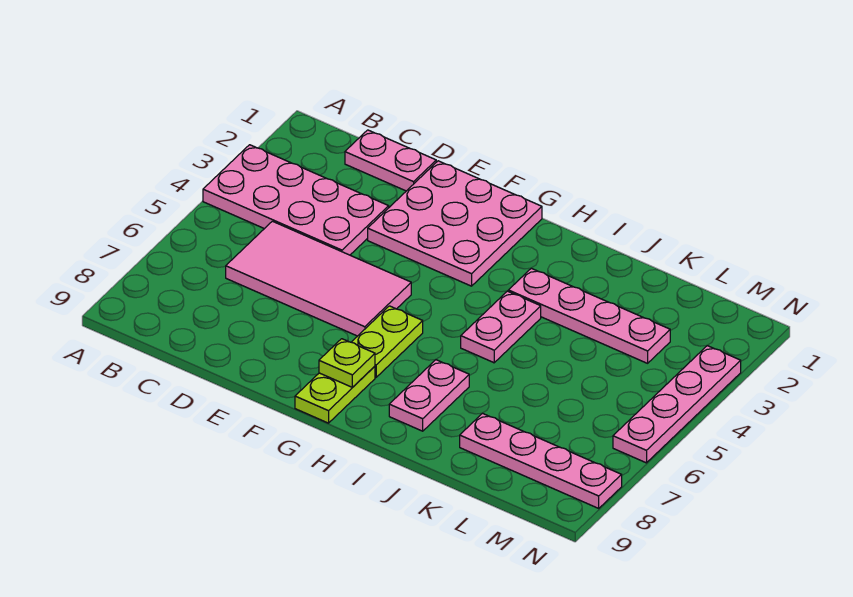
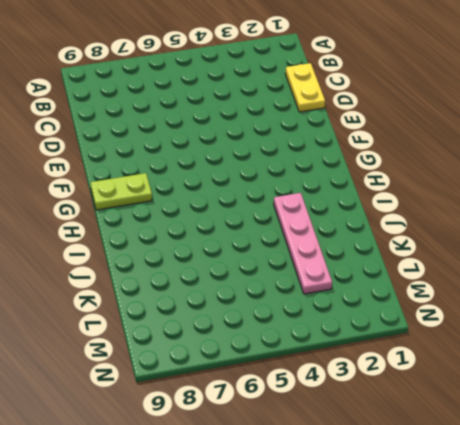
yellow 1x2 plate [285,63,325,112] -> pink 1x2 plate [345,130,436,191]
none -> pink 2x4 plate [203,145,389,255]
none -> pink 2x4 tile [226,221,411,336]
none -> pink 3x3 plate [368,161,542,286]

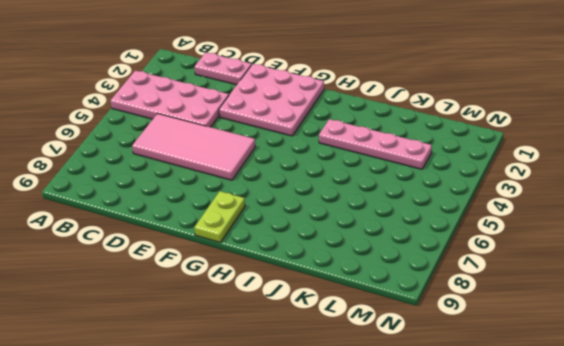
none -> lime 1x2 plate [352,306,423,377]
none -> pink 1x2 plate [461,291,541,363]
none -> pink 1x2 plate [389,360,469,431]

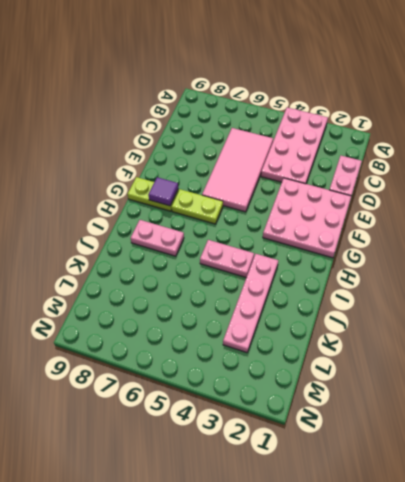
purple 1x1 tile [148,177,178,206] -> lime 1x1 plate [319,339,375,387]
none -> pink 1x4 plate [460,414,622,508]
none -> pink 1x4 plate [613,346,741,463]

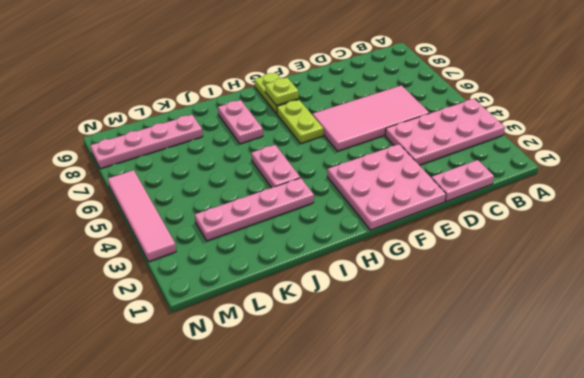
pink 1x4 tile [108,170,176,262] -> pink 1x4 plate [613,346,741,463]

